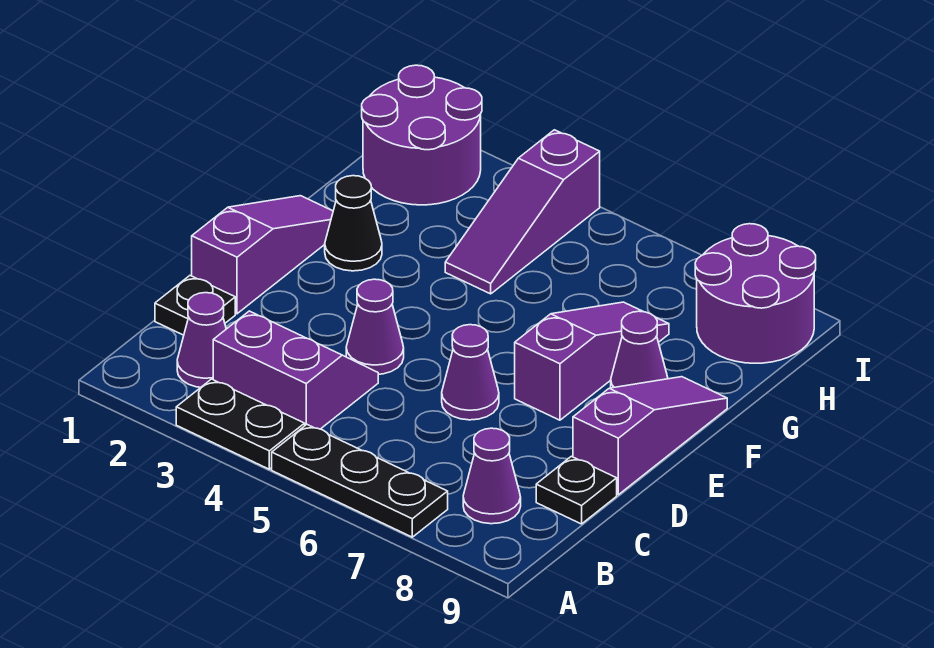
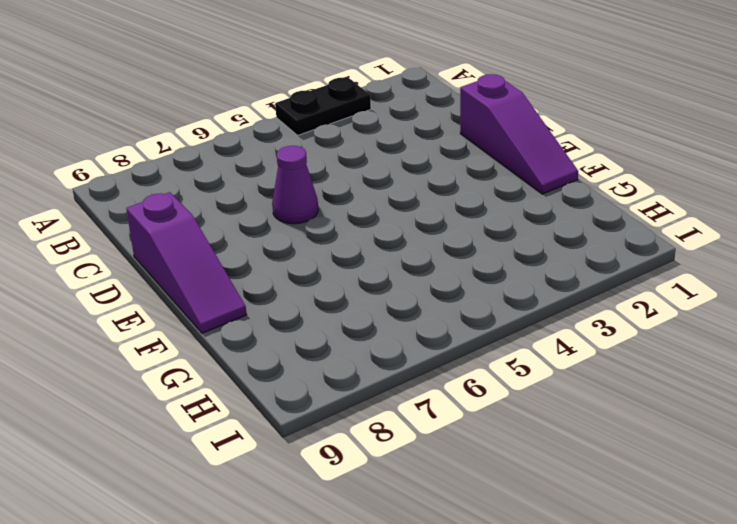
none -> black 1x3 plate [272,424,448,537]
none -> purple 1x1 cone [177,293,226,387]
none -> purple 2x2 slope [213,311,378,429]

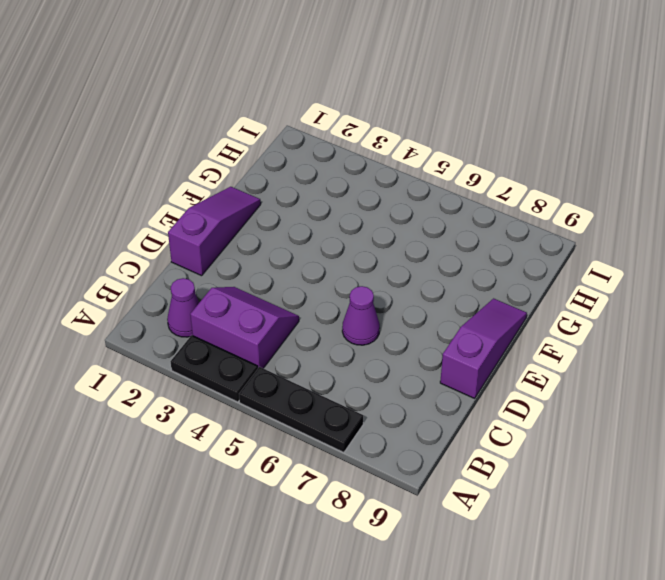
none -> purple 1x1 cone [463,428,521,524]
none -> black 1x1 plate [155,276,235,335]
none -> black 1x1 plate [536,456,617,524]

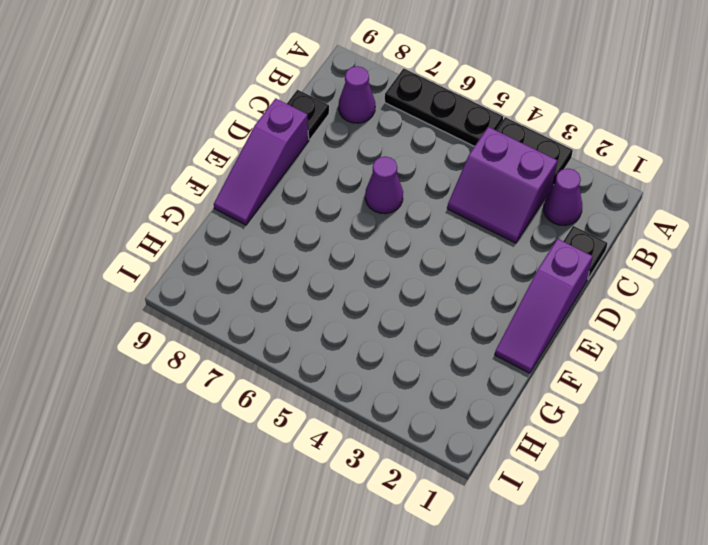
none -> purple 1x1 cone [346,279,404,374]
none -> purple 1x3 slope [515,302,669,420]
none -> black 1x1 cone [325,176,382,271]

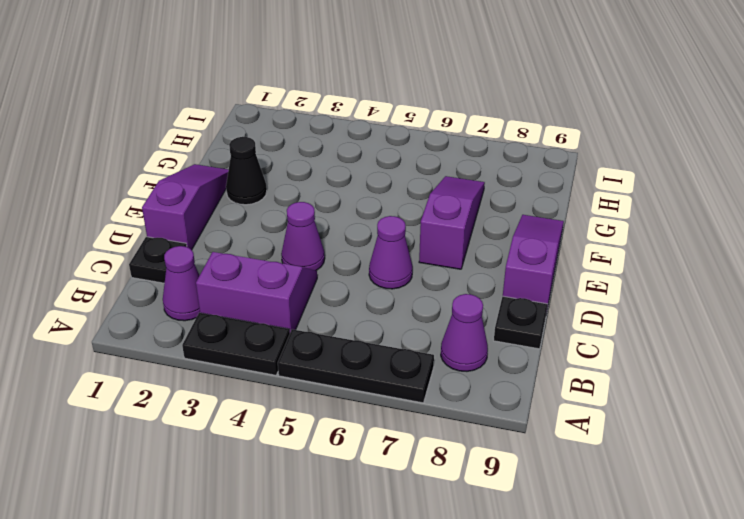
none -> purple 1x1 cone [611,311,668,388]
none -> purple 1x3 slope [445,130,600,294]
none -> purple 2x2 round brick [362,65,482,205]

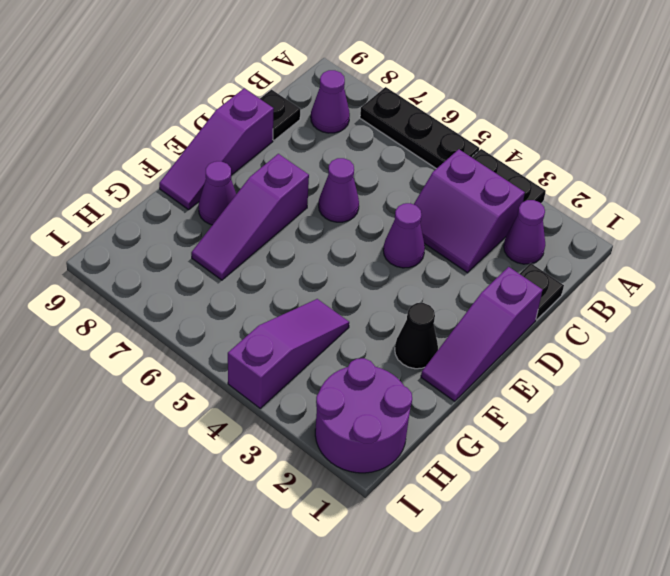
none -> purple 2x2 round brick [695,224,816,363]

